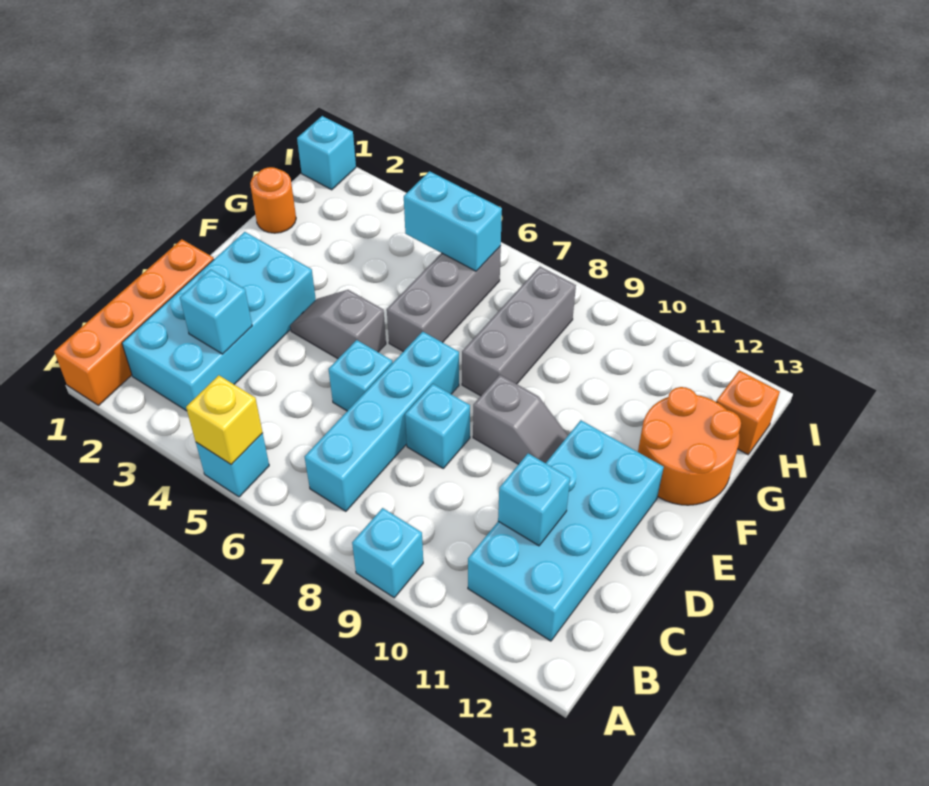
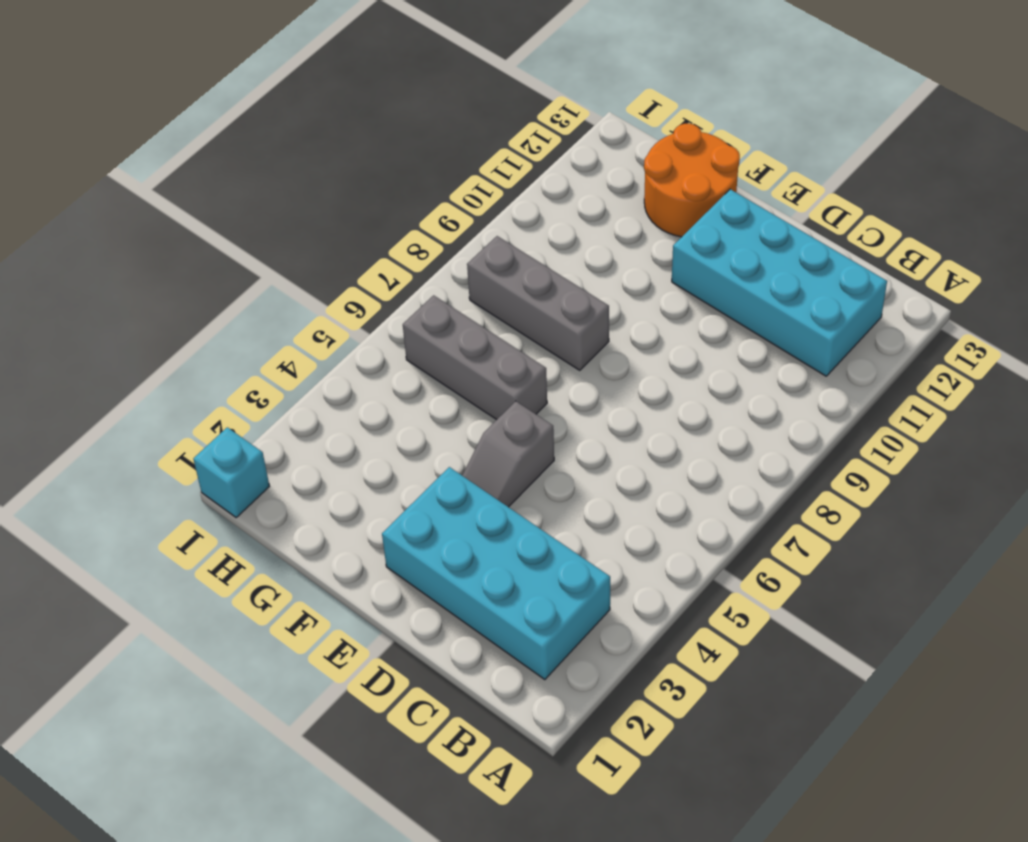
none -> orange 1x4 brick [54,239,214,405]
none -> cyan 1x1 brick [196,433,269,497]
none -> cyan 1x1 brick [352,508,423,598]

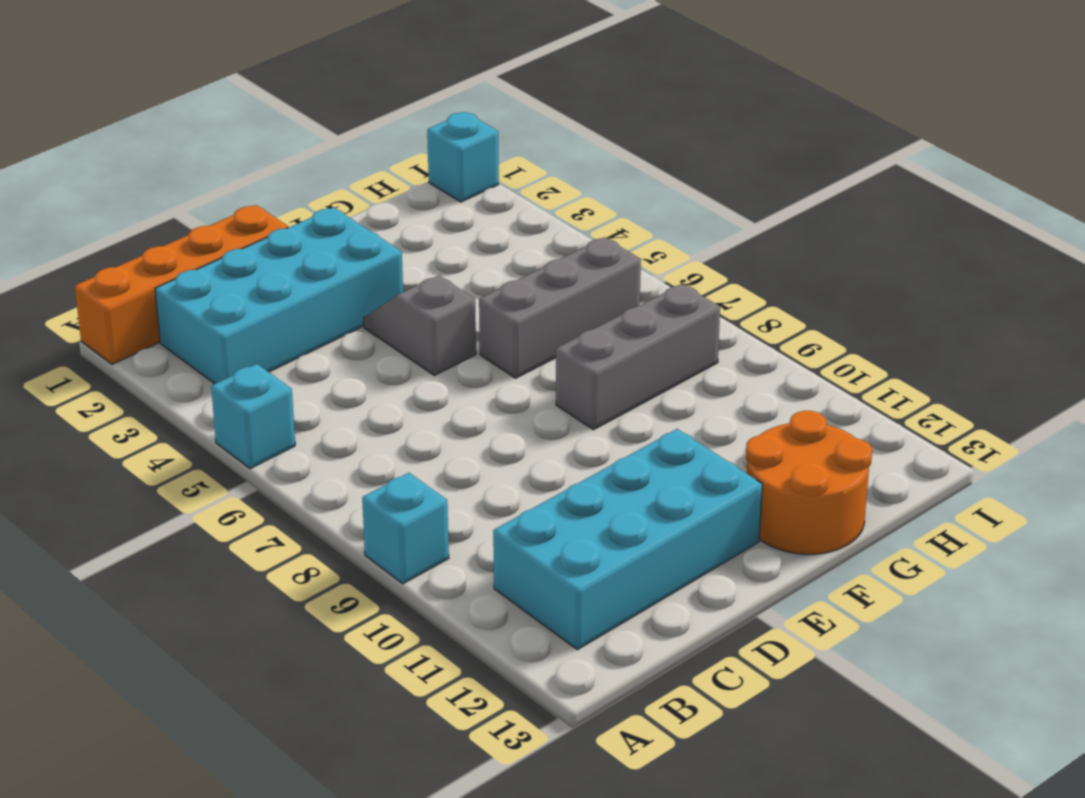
none -> cyan 1x4 brick [305,331,459,511]
none -> cyan 1x1 brick [329,340,393,411]
none -> cyan 1x1 brick [405,384,470,468]

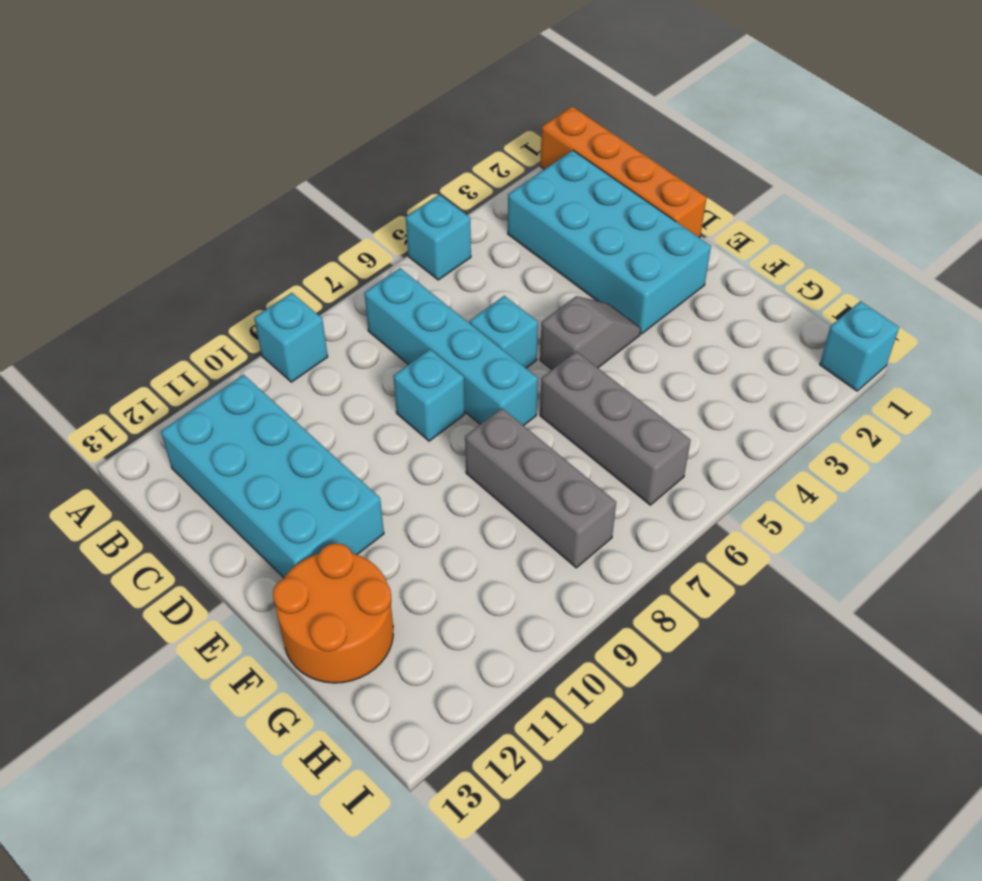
none -> grey 1x2 slope [473,375,568,464]
none -> orange 1x1 round brick [250,167,296,233]
none -> orange 1x1 brick [716,370,780,454]

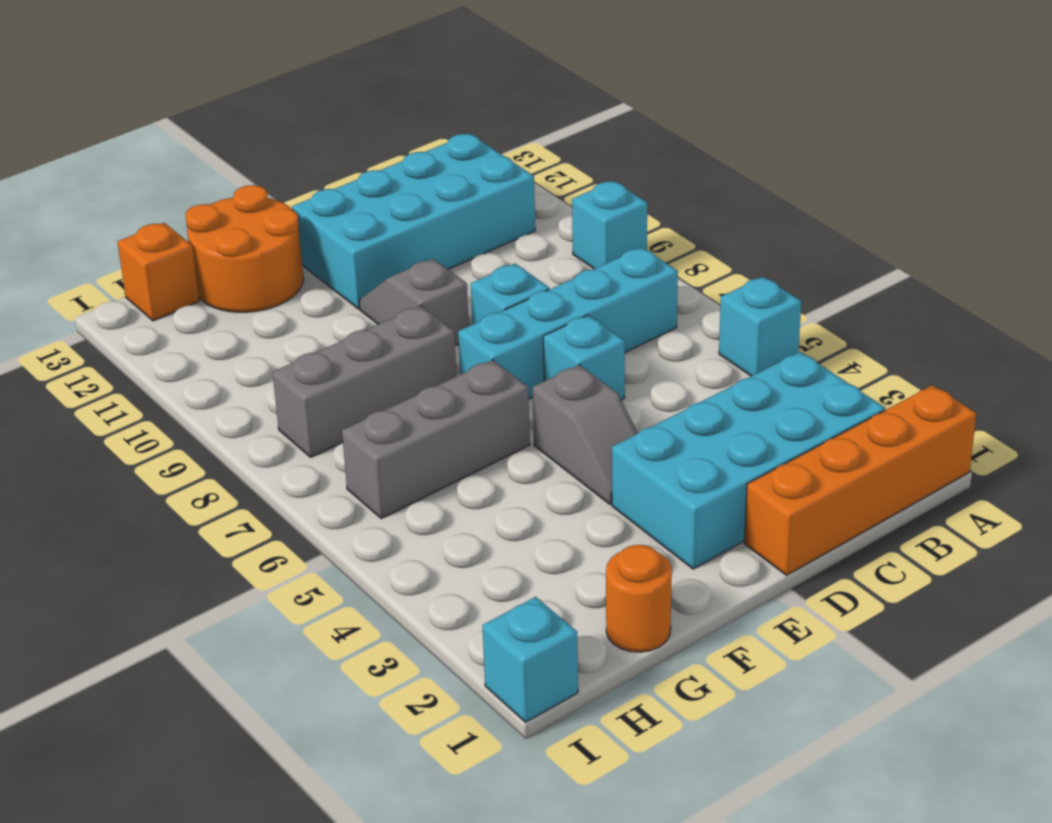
none -> yellow 1x1 brick [186,375,263,465]
none -> cyan 1x1 brick [180,269,252,354]
none -> cyan 1x1 brick [498,453,570,546]

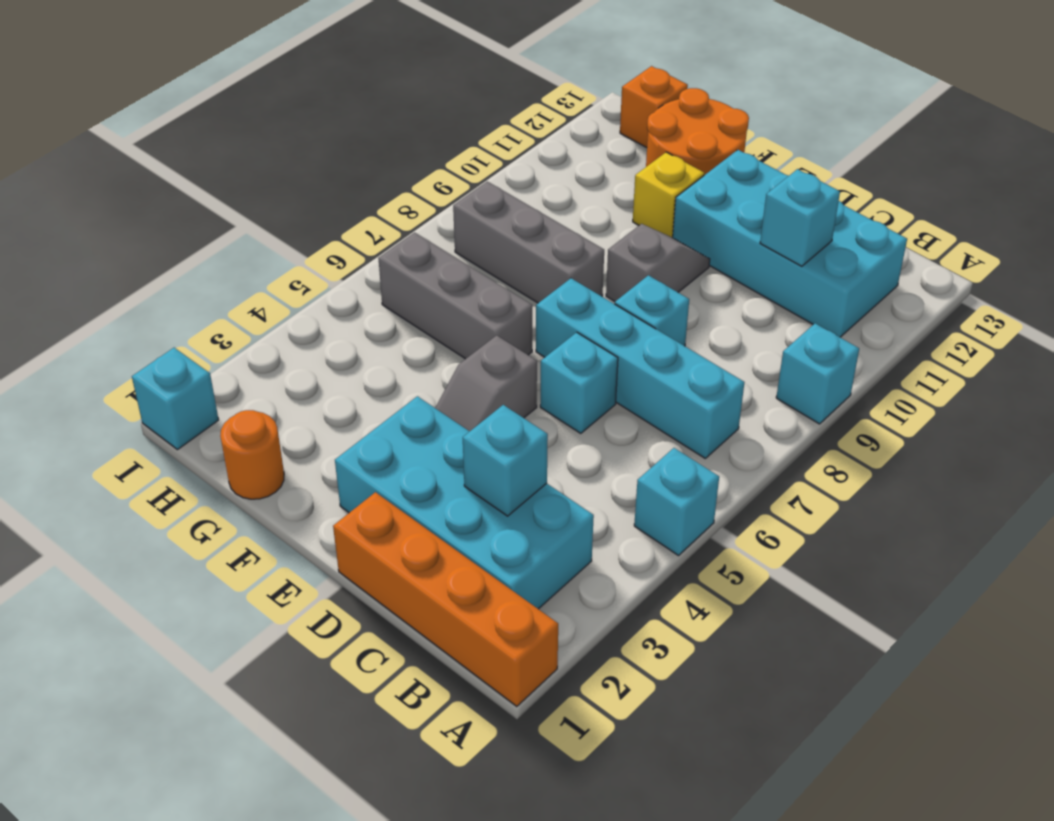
yellow 1x1 brick [633,152,704,238] -> yellow 1x1 brick moved to [186,375,263,465]
none -> cyan 1x2 brick [404,171,502,271]

